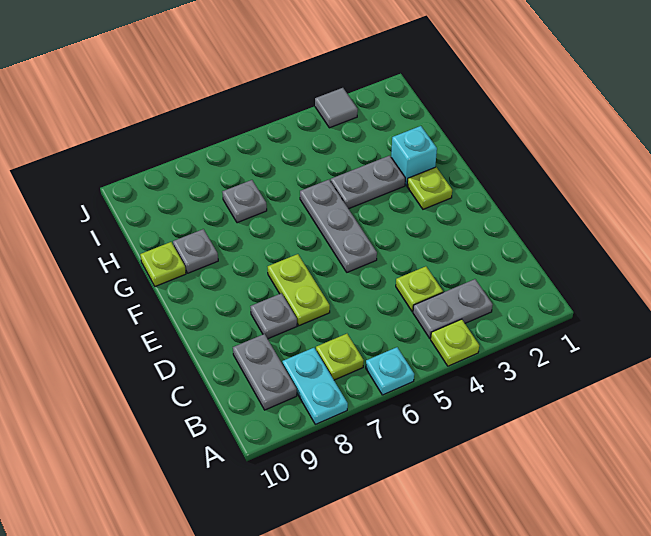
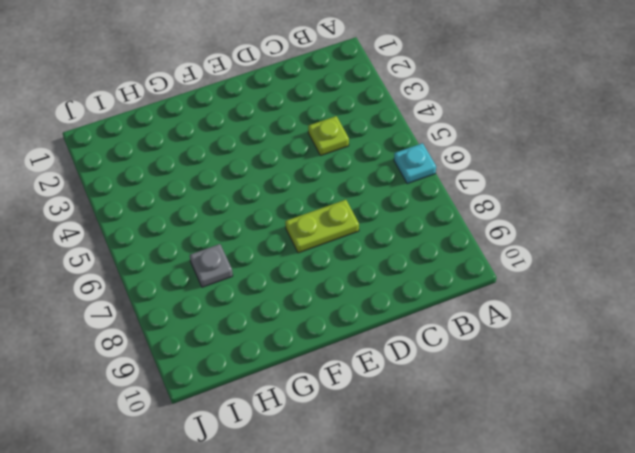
none -> lime 1x1 plate [431,319,479,366]
none -> cyan 1x2 plate [282,348,348,424]
none -> grey 1x2 plate [413,279,493,339]

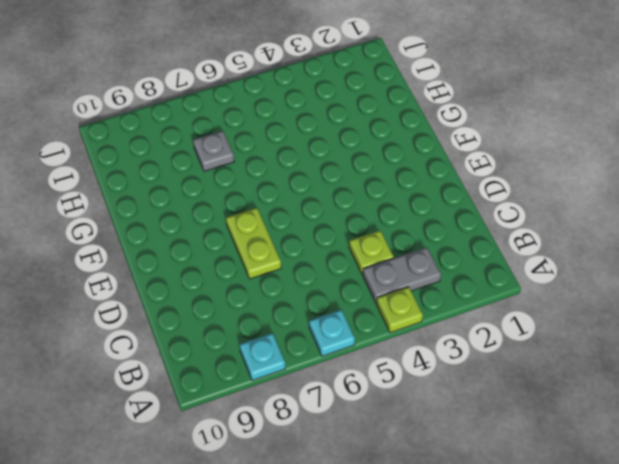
cyan 1x1 plate [240,333,285,381] -> cyan 1x2 plate [282,348,348,424]
none -> lime 1x1 plate [316,334,364,380]
none -> grey 1x2 plate [233,334,297,410]
none -> grey 1x1 plate [250,293,297,339]

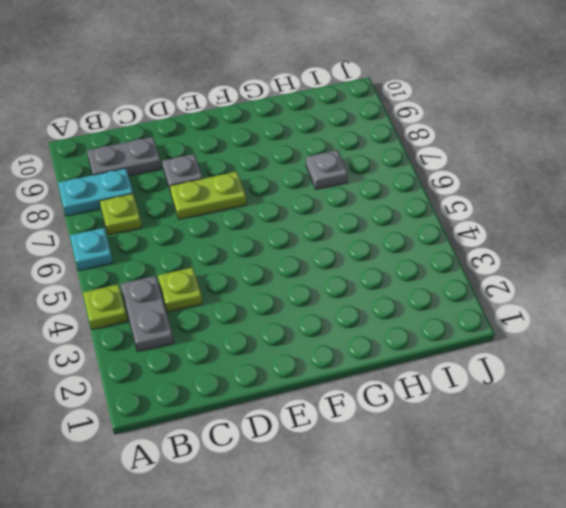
none -> grey 1x3 plate [300,180,377,272]
none -> lime 1x1 plate [407,167,452,209]
none -> cyan 1x1 brick [391,126,437,185]

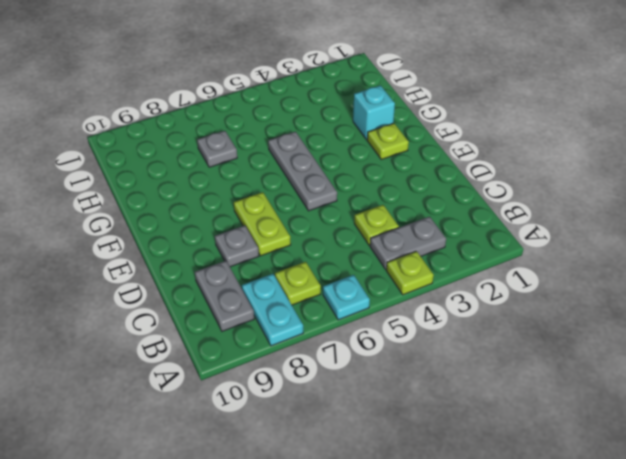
none -> grey 1x2 plate [331,156,405,209]
none -> grey 1x1 plate [173,229,218,273]
none -> lime 1x1 plate [140,242,186,286]

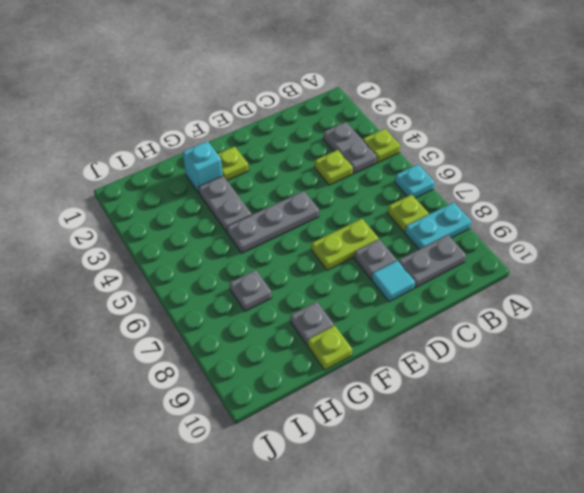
cyan 1x1 tile [372,261,415,302] -> none
none -> grey 1x1 tile [315,88,358,128]

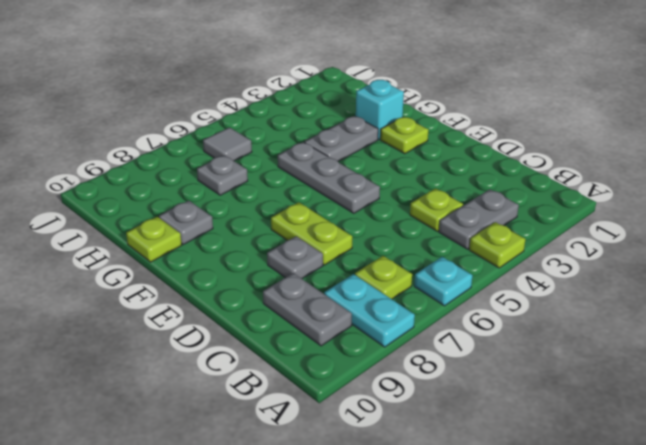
grey 1x1 tile [203,127,252,161] -> grey 1x1 tile moved to [315,88,358,128]

